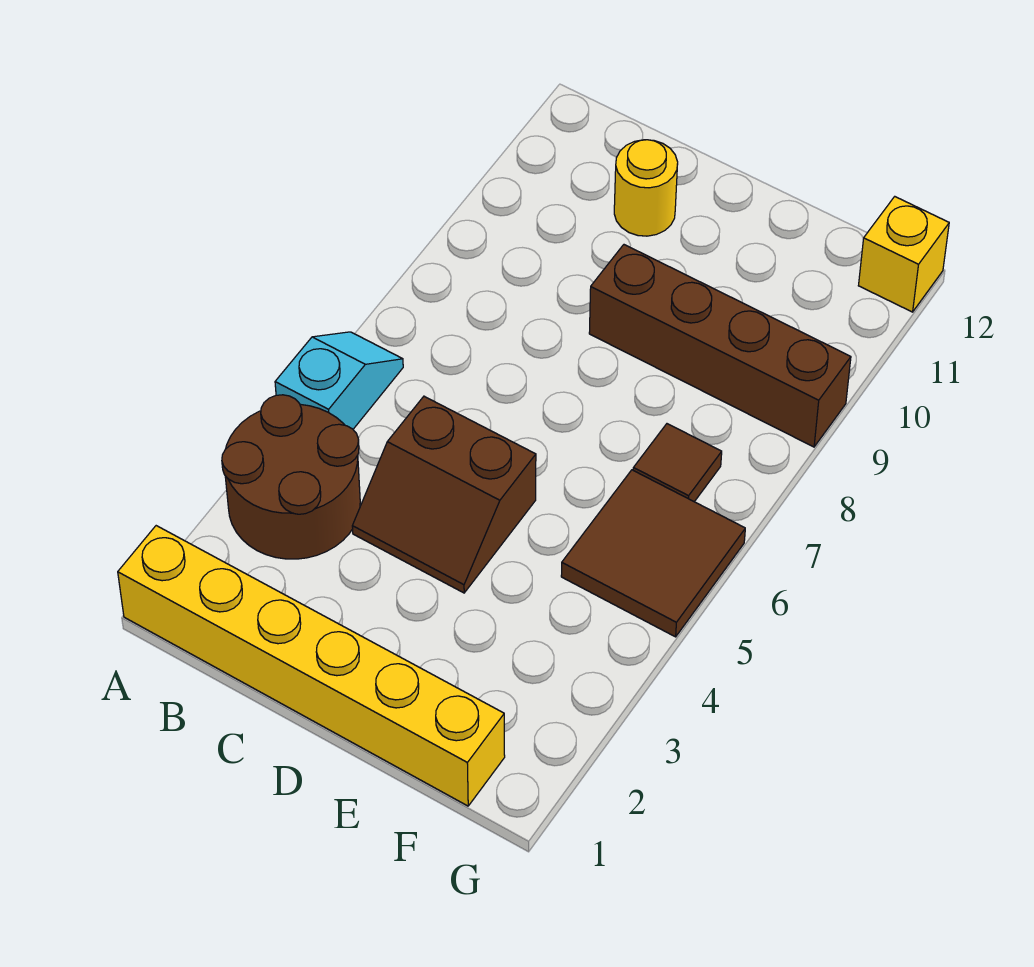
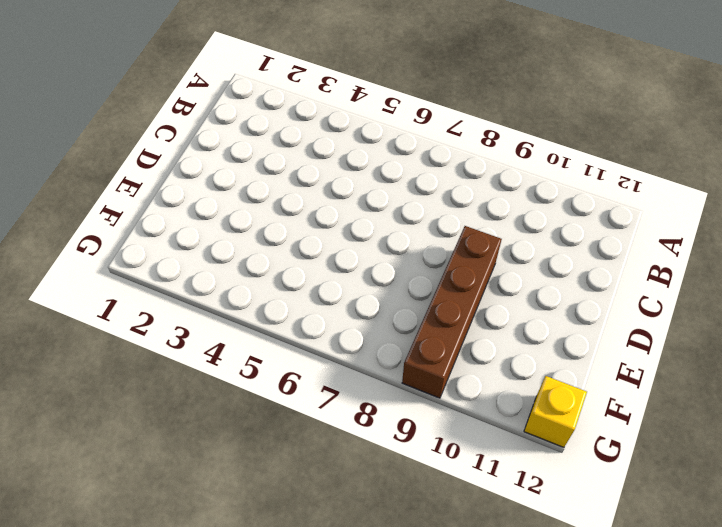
none -> yellow 1x6 brick [118,526,505,806]
none -> brown 2x2 round brick [222,395,360,559]

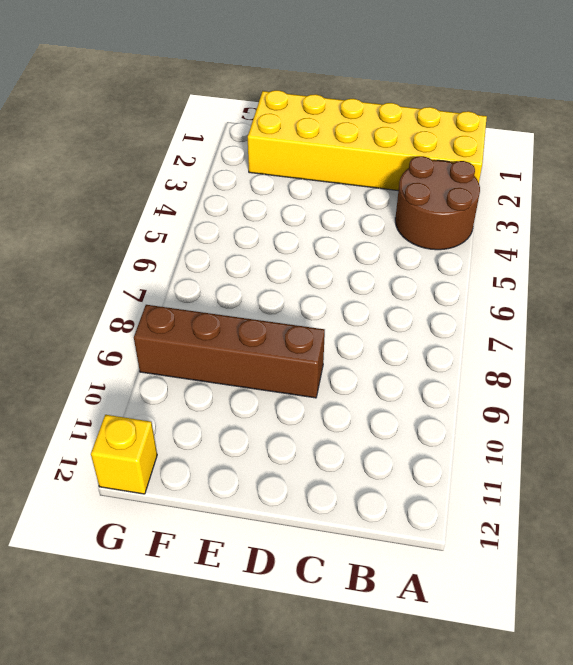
yellow 2x6 brick [248,90,487,191] -> yellow 1x6 brick [118,526,505,806]
none -> cyan 1x2 slope [275,332,403,429]
none -> brown 2x2 slope [352,396,536,593]

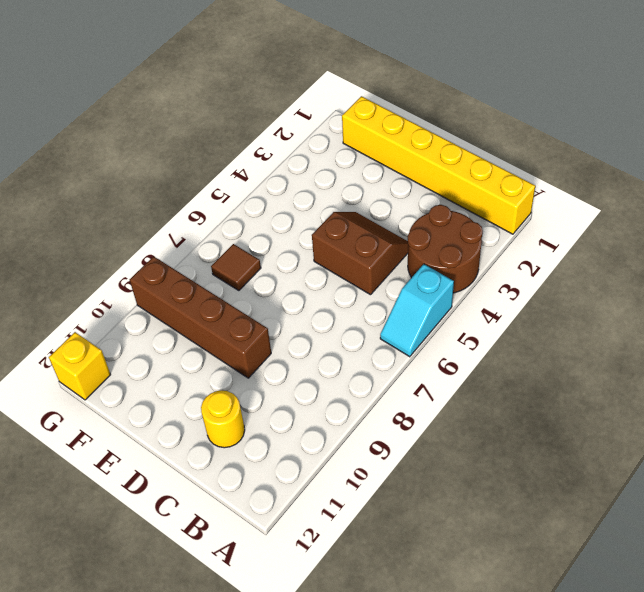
none -> brown 2x2 tile [561,470,745,637]

